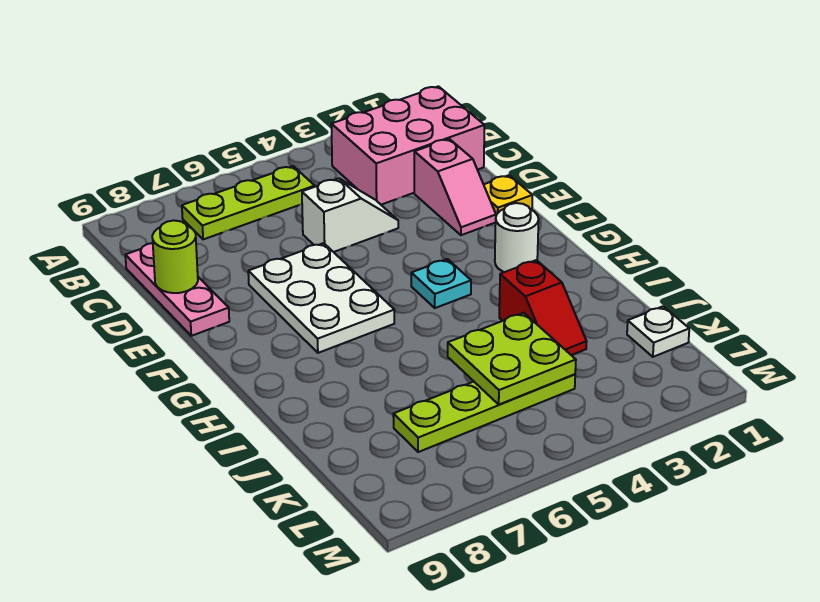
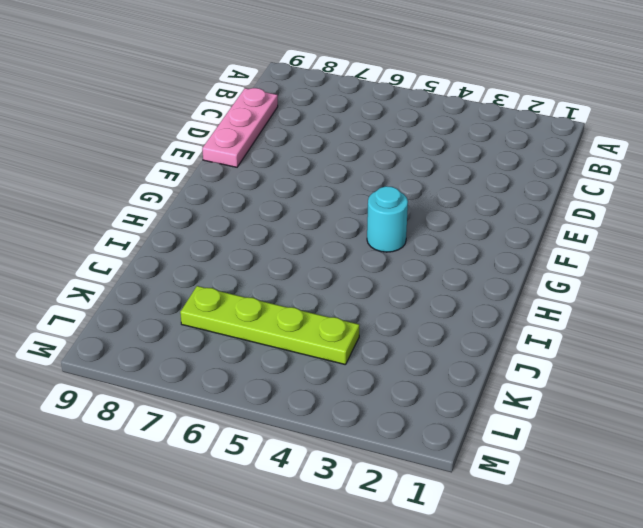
cyan 1x1 round brick [367,186,408,252] -> cyan 1x1 plate [411,259,471,308]
none -> pink 2x3 brick [331,86,484,205]
none -> lime 1x3 plate [182,166,315,239]
none -> pink 1x2 slope [414,139,496,235]

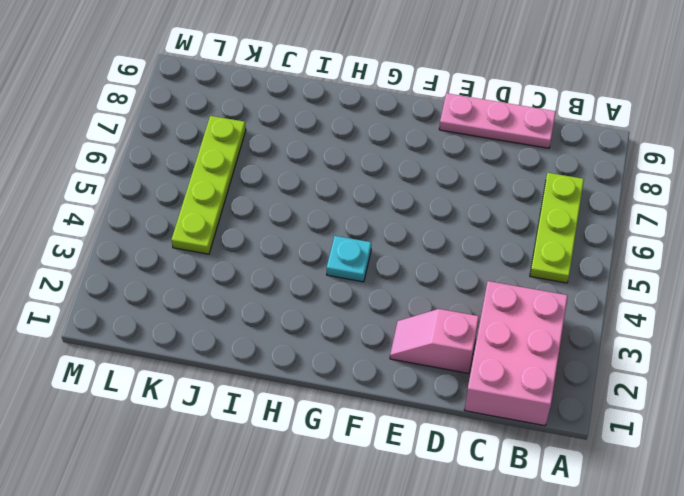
none -> white 1x2 slope [302,178,398,252]
none -> yellow 1x1 plate [484,175,533,215]
none -> white 2x3 plate [248,243,394,353]

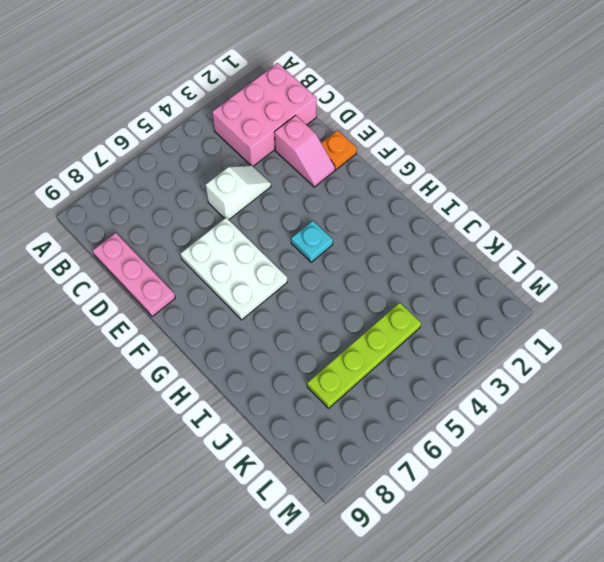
orange 1x1 plate [322,130,357,170] -> yellow 1x1 plate [484,175,533,215]
none -> lime 1x3 plate [182,166,315,239]
none -> white 1x1 round brick [495,203,539,272]
none -> red 1x2 slope [499,260,587,355]

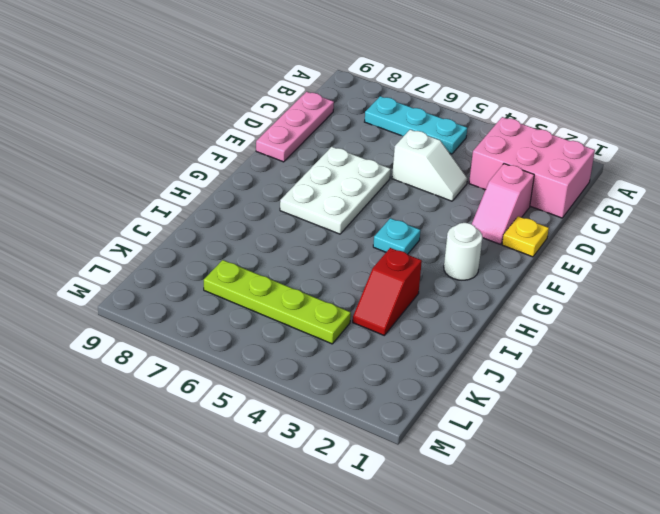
cyan 1x3 plate [365,96,467,154] -> lime 1x3 plate [182,166,315,239]
none -> white 1x1 plate [627,306,689,357]
none -> lime 1x1 round brick [152,220,198,293]
none -> lime 2x2 plate [448,313,576,404]

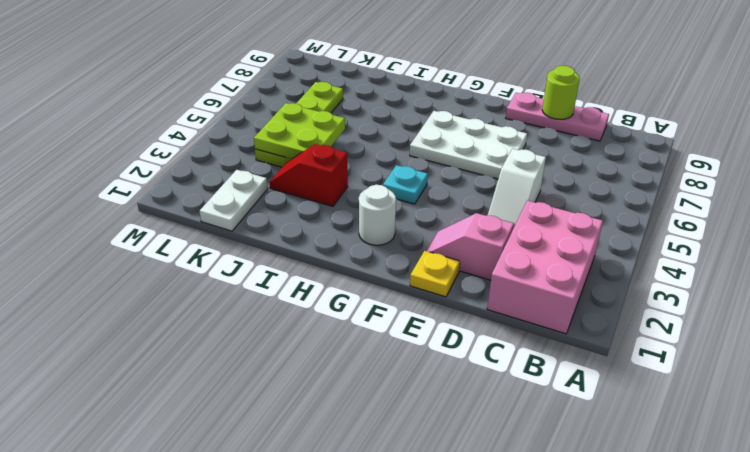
white 1x2 plate [200,170,268,231] -> white 1x1 plate [627,306,689,357]
none -> lime 1x3 plate [182,166,315,239]

